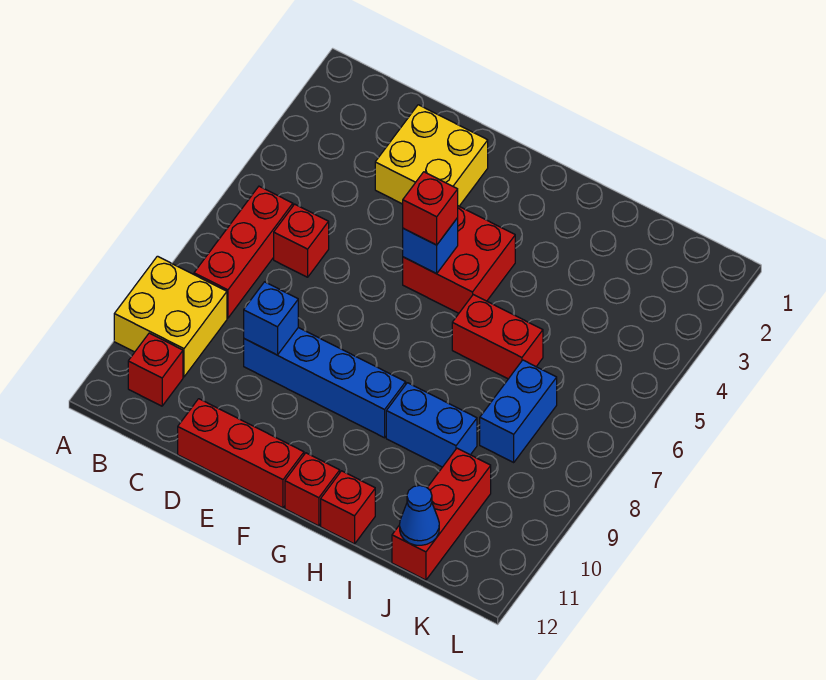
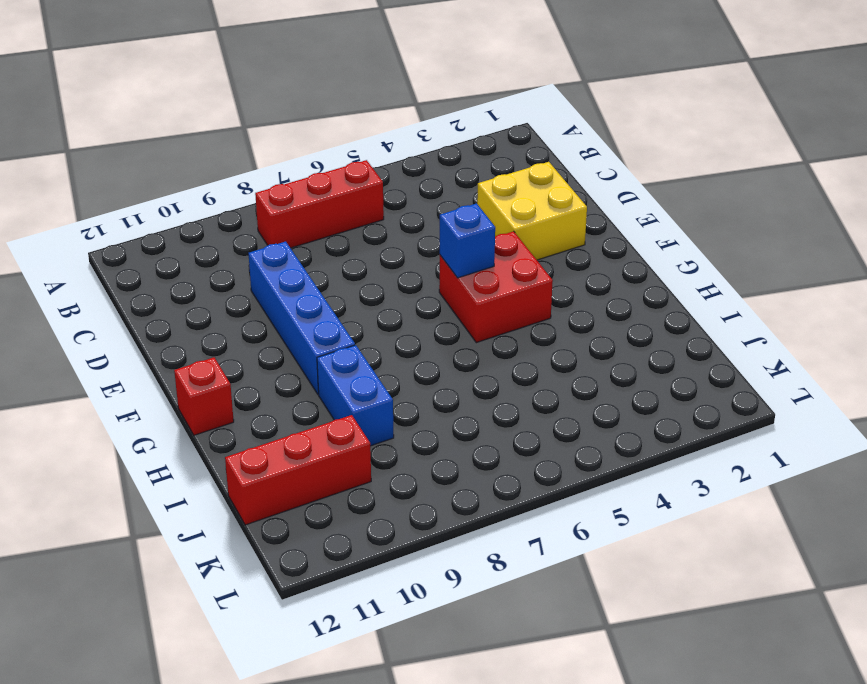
none -> yellow 2x2 brick [114,256,227,377]
none -> red 1x1 brick [128,333,183,406]
none -> red 1x1 brick [274,204,329,277]

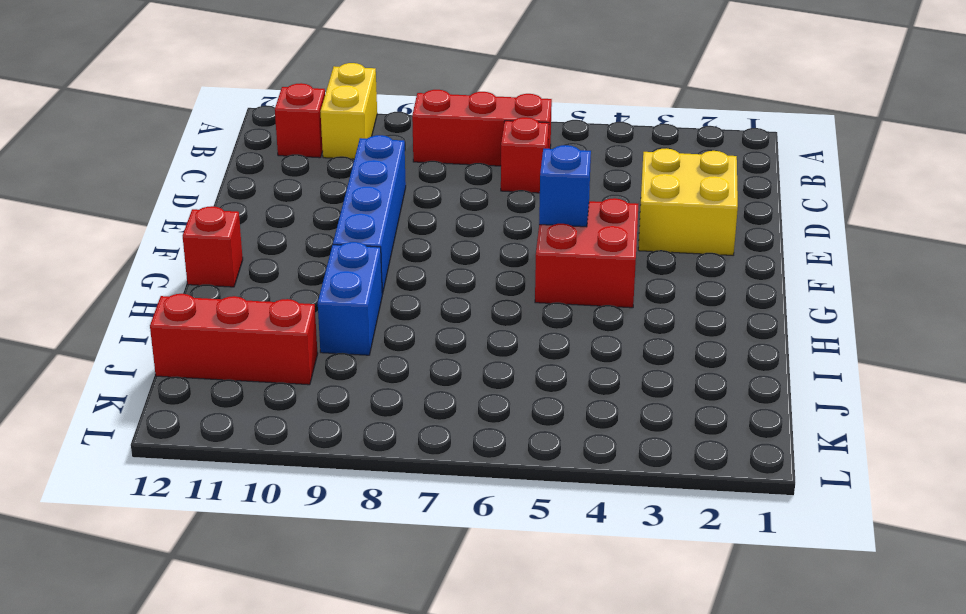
yellow 1x2 brick [320,63,377,159] -> yellow 2x2 brick [114,256,227,377]
none -> red 1x3 brick [178,399,304,508]
none -> red 1x2 brick [452,295,543,379]
none -> red 1x1 brick [321,471,375,544]

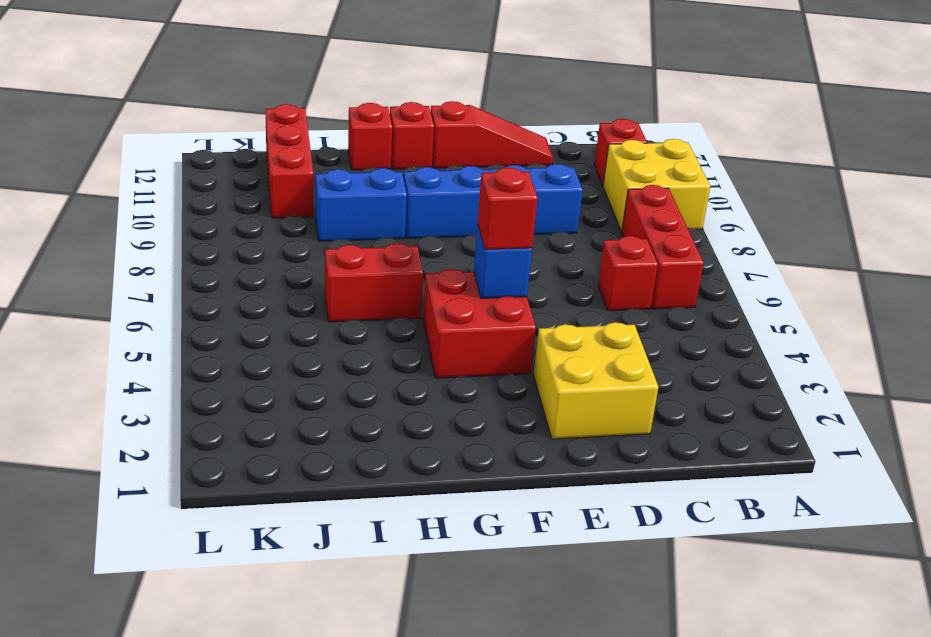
red 1x3 slope [431,101,553,168] -> red 1x3 brick [178,399,304,508]
none -> blue 1x2 brick [480,360,557,462]
none -> blue 1x1 brick [244,282,298,355]
none -> blue 1x1 cone [400,485,439,545]

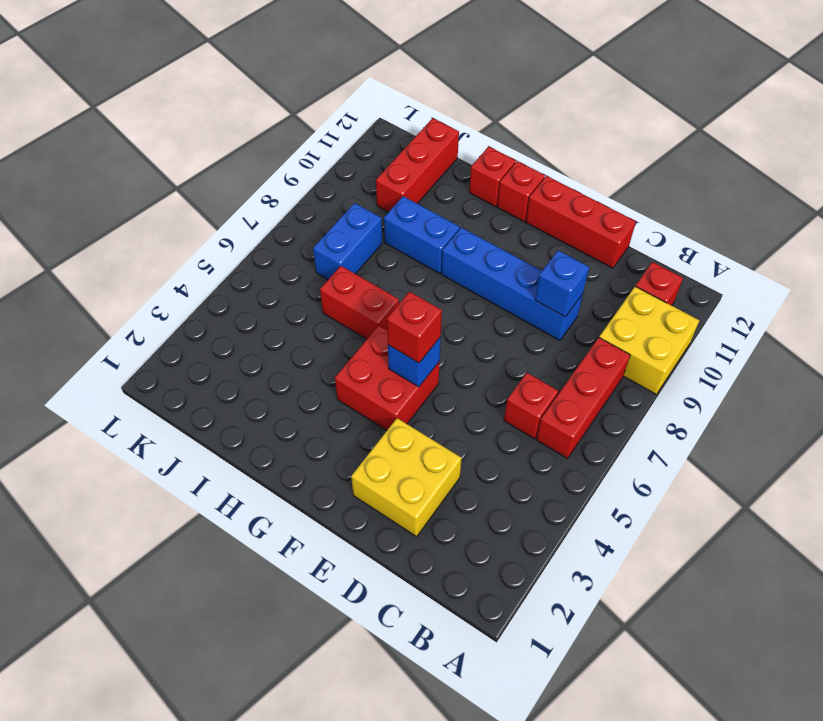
none -> blue 1x1 cone [400,485,439,545]

